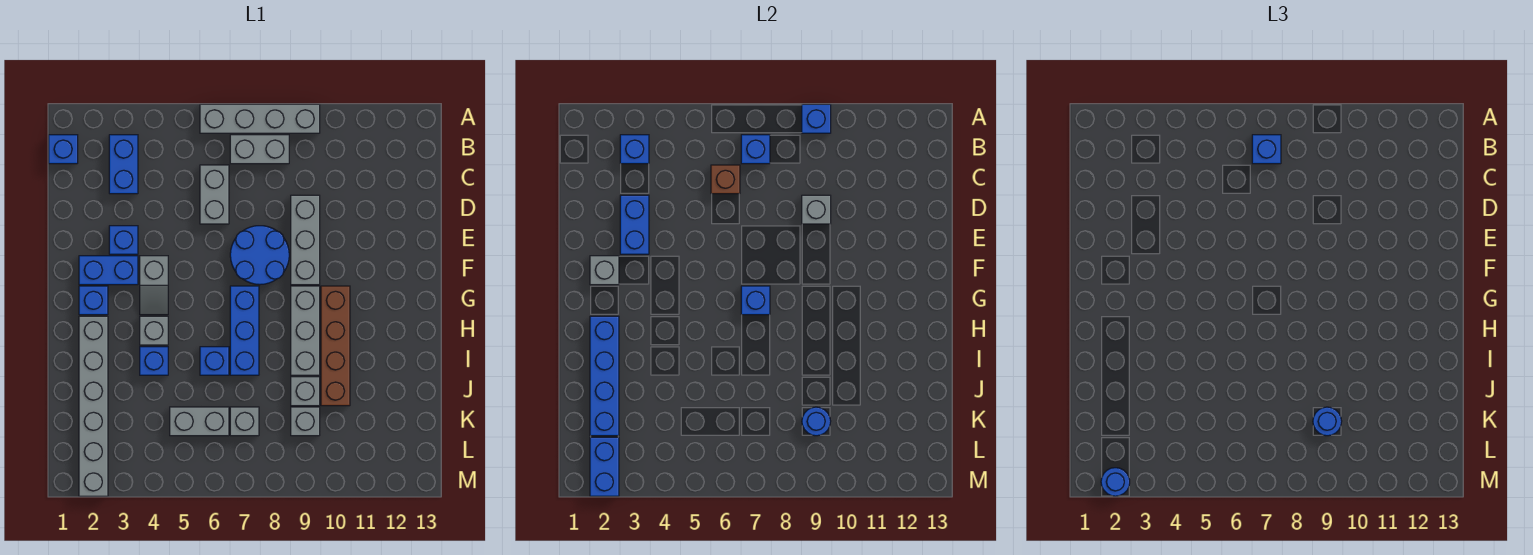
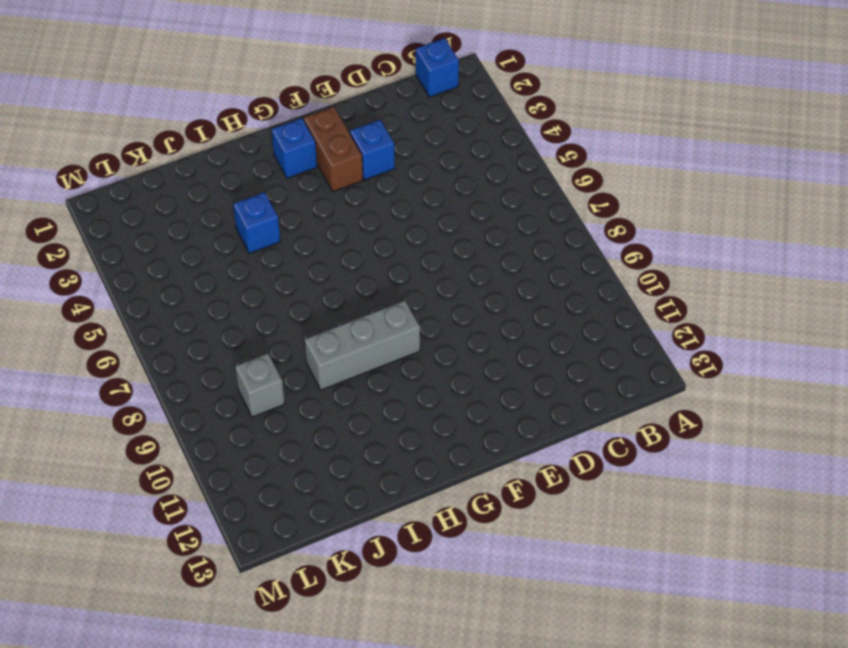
brown 1x2 brick [304,107,363,192] -> blue 1x2 brick [79,256,138,285]
none -> grey 1x4 brick [200,104,320,133]
none -> blue 1x2 brick [109,135,138,194]
none -> grey 1x2 brick [230,135,289,164]
none -> grey 1x2 brick [200,165,229,224]

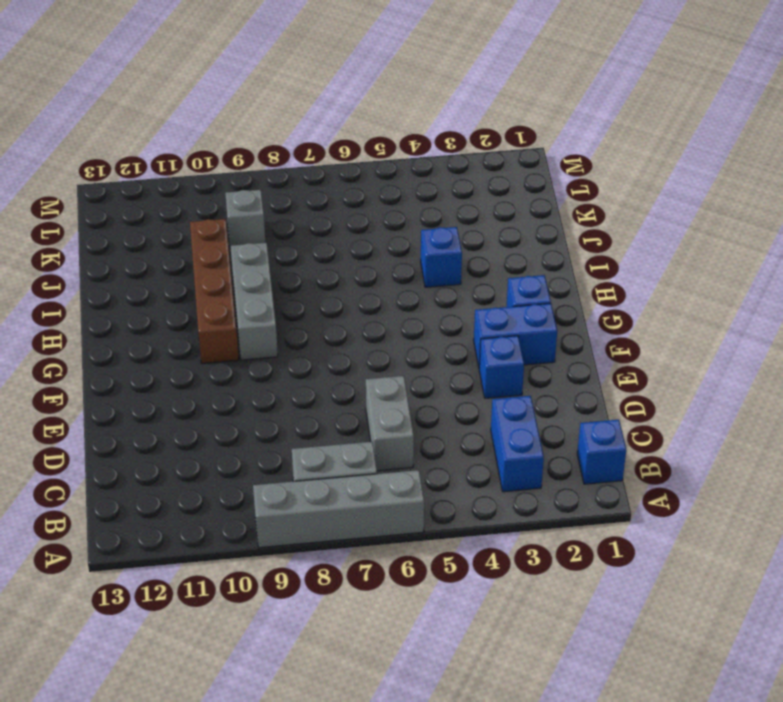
none -> grey 1x3 brick [291,195,320,285]
none -> blue 2x2 round brick [230,226,289,285]
none -> grey 1x2 slope [140,256,168,315]
none -> blue 1x3 brick [230,286,259,375]

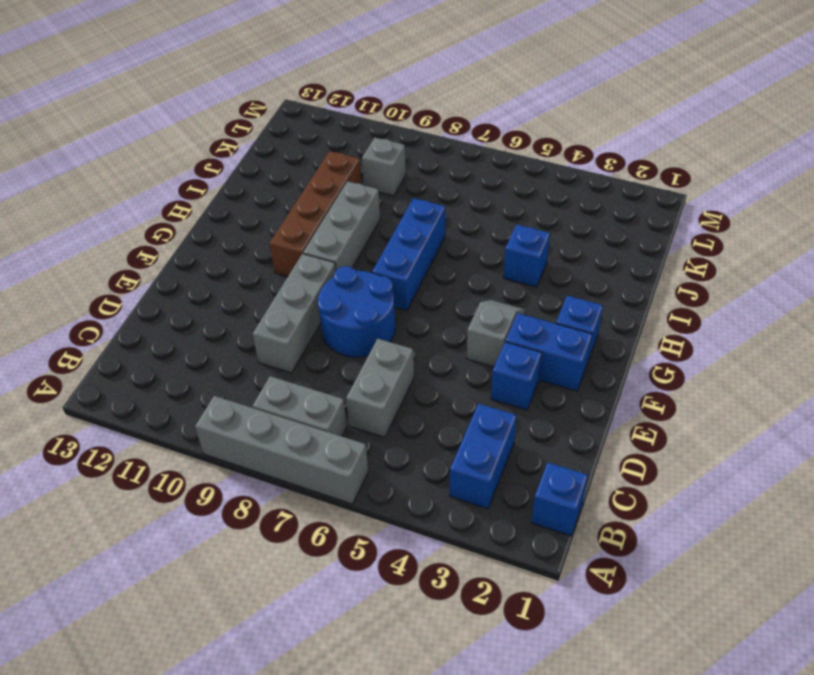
none -> grey 1x6 brick [79,316,108,496]
none -> grey 1x1 brick [140,316,168,345]
none -> blue 1x1 brick [200,347,229,375]
none -> grey 1x1 brick [291,377,320,406]

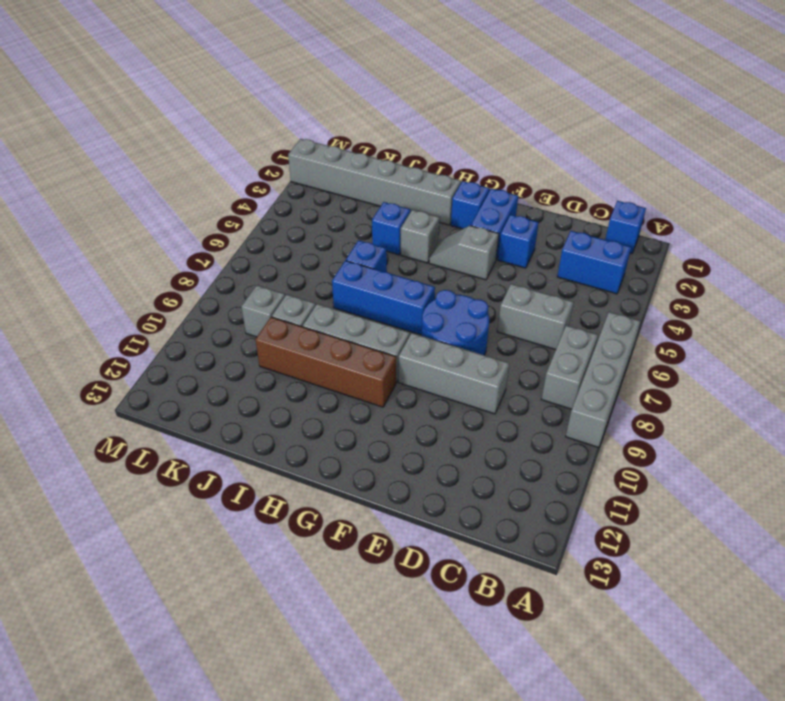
none -> grey 1x2 brick [170,407,229,436]
none -> grey 1x1 brick [230,407,259,436]
none -> blue 1x1 brick [802,104,831,133]
none -> blue 1x1 brick [620,135,649,164]

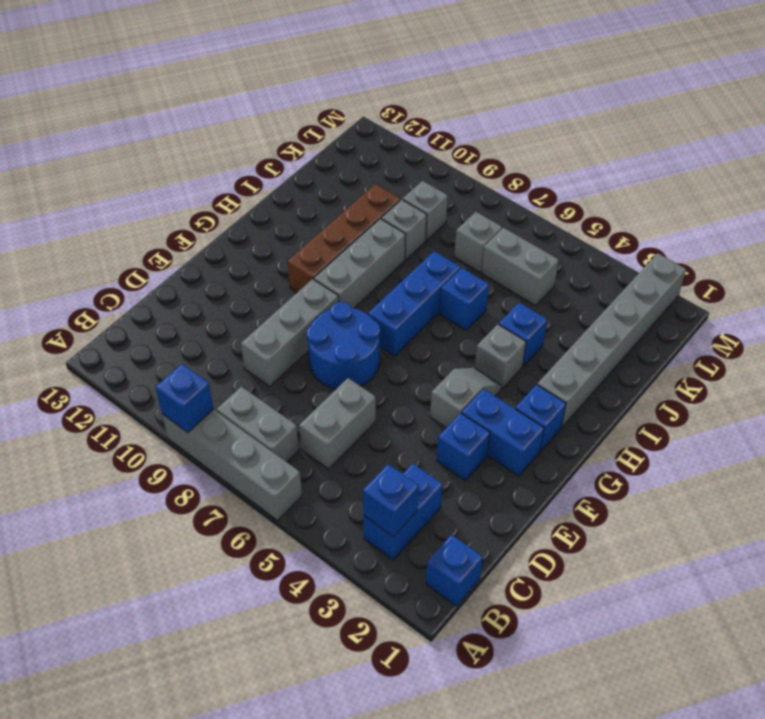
none -> blue 1x1 brick [741,135,770,164]
none -> brown 1x1 brick [711,165,740,194]
none -> blue 1x2 brick [620,195,649,254]
none -> grey 1x1 brick [802,195,831,224]

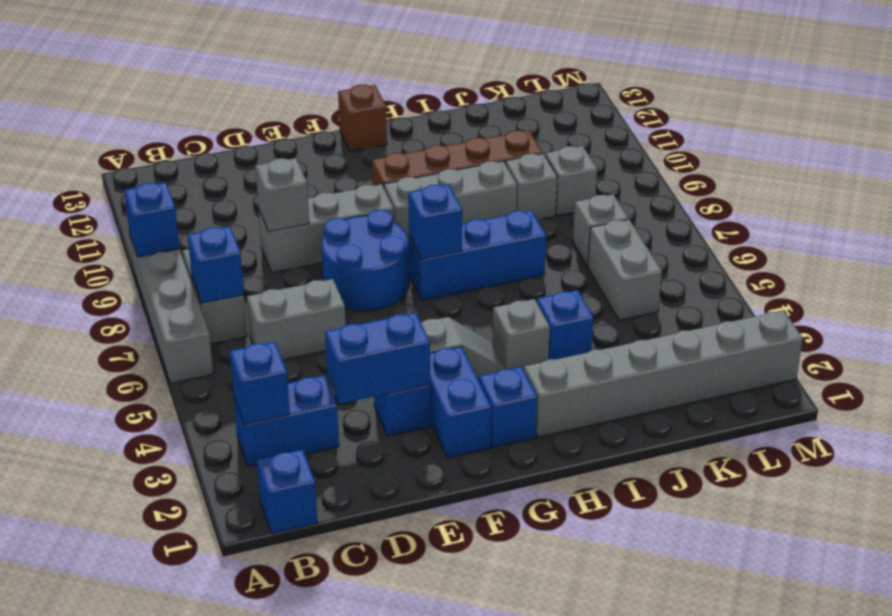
brown 1x1 brick [338,84,387,152] -> brown 1x1 brick moved to [711,165,740,194]
none -> blue 1x1 brick [200,347,229,375]
none -> grey 1x1 brick [590,256,619,285]
none -> blue 1x4 brick [590,316,619,436]
none -> blue 1x1 round brick [802,407,831,436]

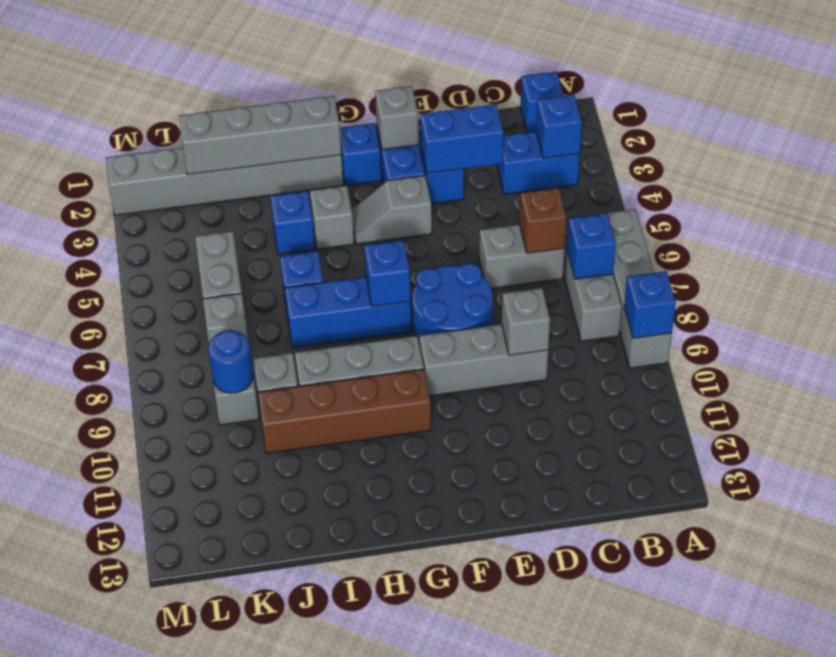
grey 1x4 brick [179,96,341,174] -> blue 1x4 brick [590,316,619,436]
none -> blue 1x2 brick [590,437,619,496]
none -> blue 1x1 brick [1252,135,1281,164]
none -> blue 1x1 round brick [1313,407,1342,436]
none -> blue 1x1 round brick [1101,468,1130,496]

